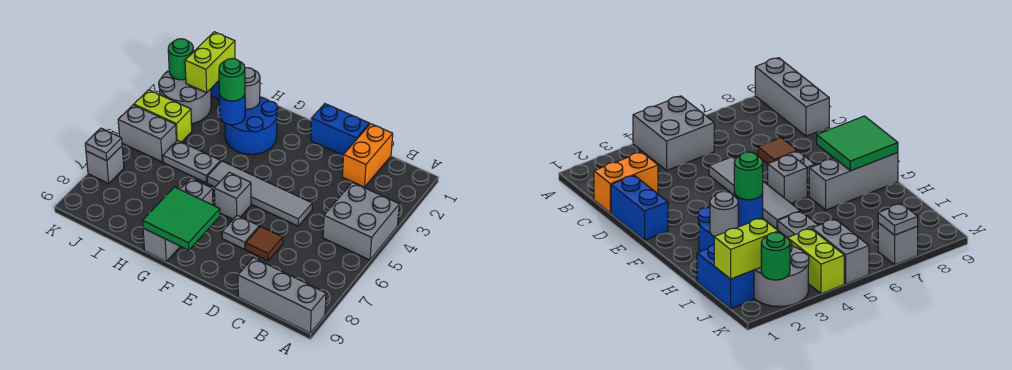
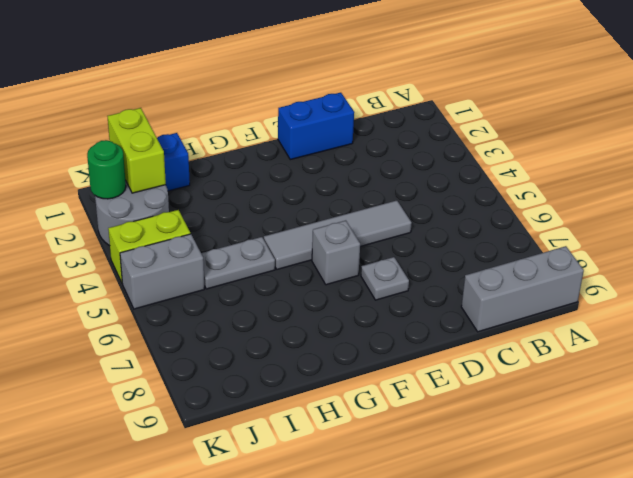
none -> grey 2x2 brick [323,182,399,260]
none -> orange 1x2 brick [342,124,393,187]
none -> brown 1x1 tile [246,226,283,261]

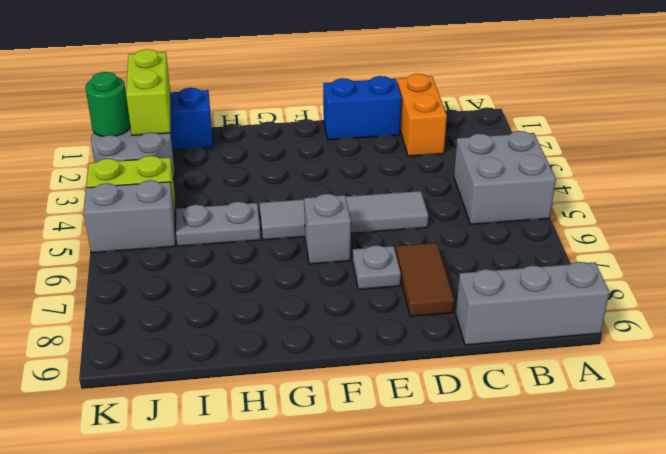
brown 1x2 tile [396,243,454,316] -> brown 1x1 tile [246,226,283,261]
none -> blue 2x2 round brick [225,97,278,154]
none -> grey 1x3 brick [143,178,213,261]
none -> grey 1x1 brick [86,146,124,183]

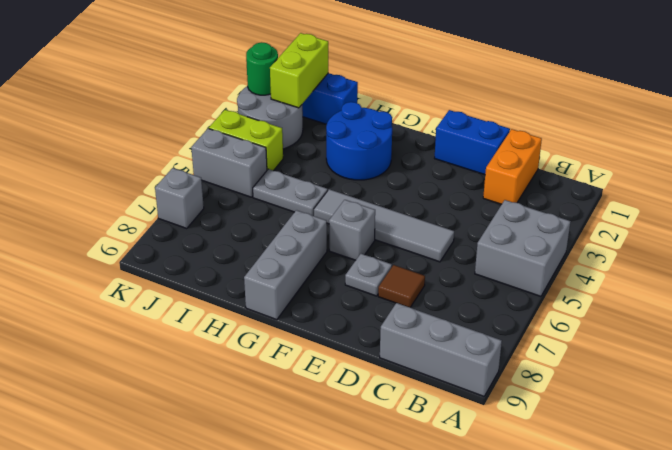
none -> green 2x2 tile [143,187,220,250]
none -> grey 1x1 round brick [245,68,260,109]
none -> blue 1x1 round brick [219,94,245,125]

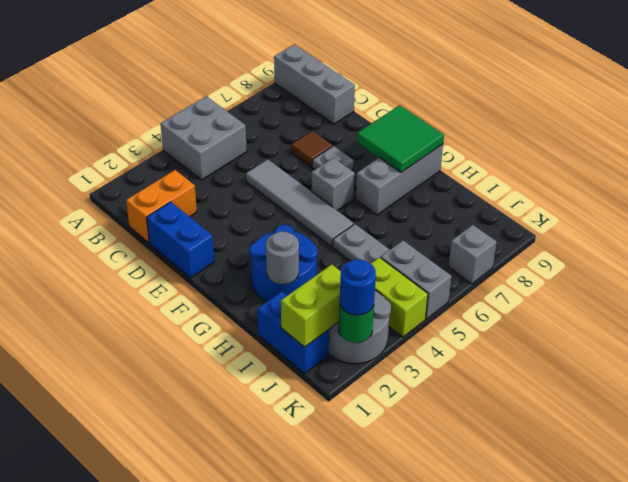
blue 1x1 round brick [340,259,376,315] -> blue 1x1 round brick moved to [219,94,245,125]
none -> grey 1x1 plate [85,128,122,161]
none -> green 1x1 round brick [219,59,245,101]

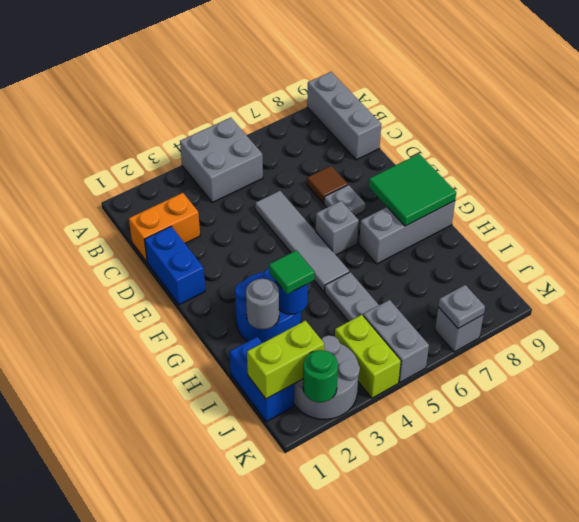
green 1x1 tile [269,250,315,294] -> green 1x1 round brick [219,59,245,101]

